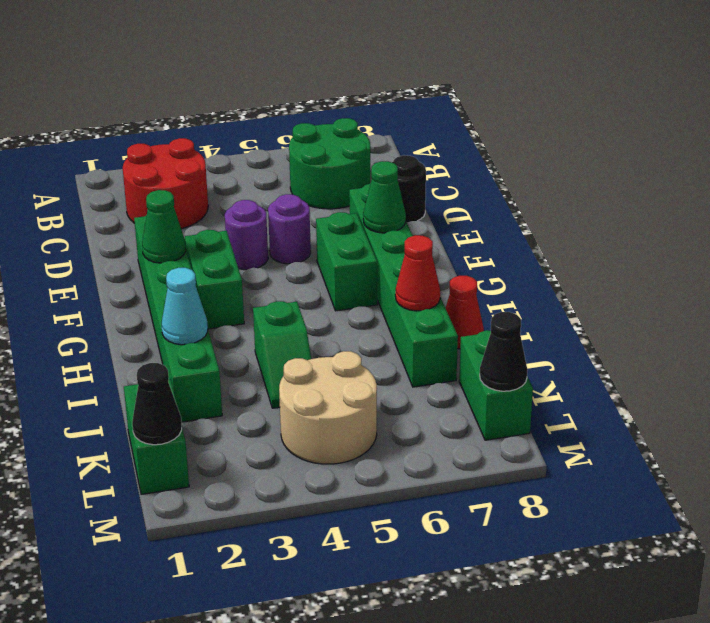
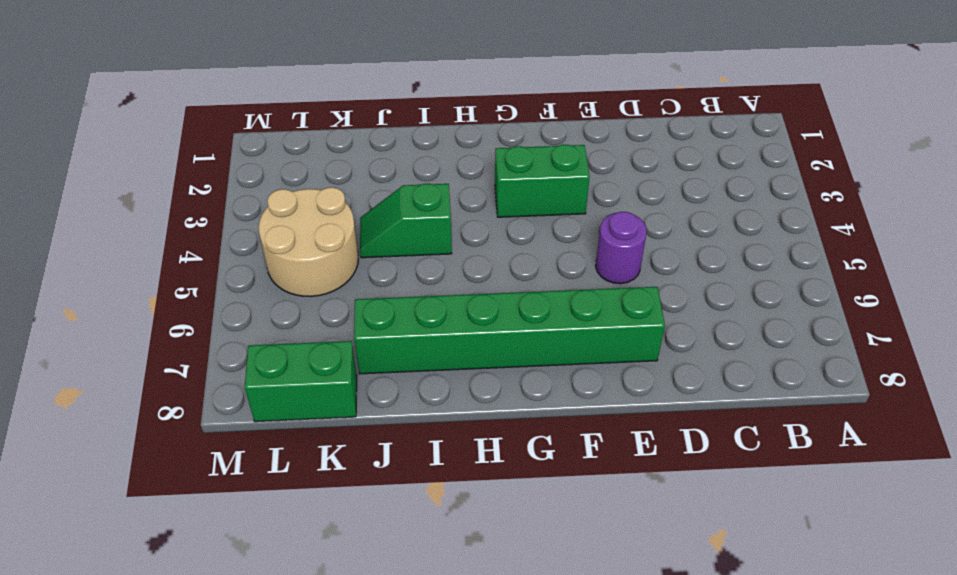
none -> red 2x2 round brick [123,138,208,229]
none -> green 2x2 round brick [289,118,370,209]
none -> black 1x1 round brick [392,155,426,222]

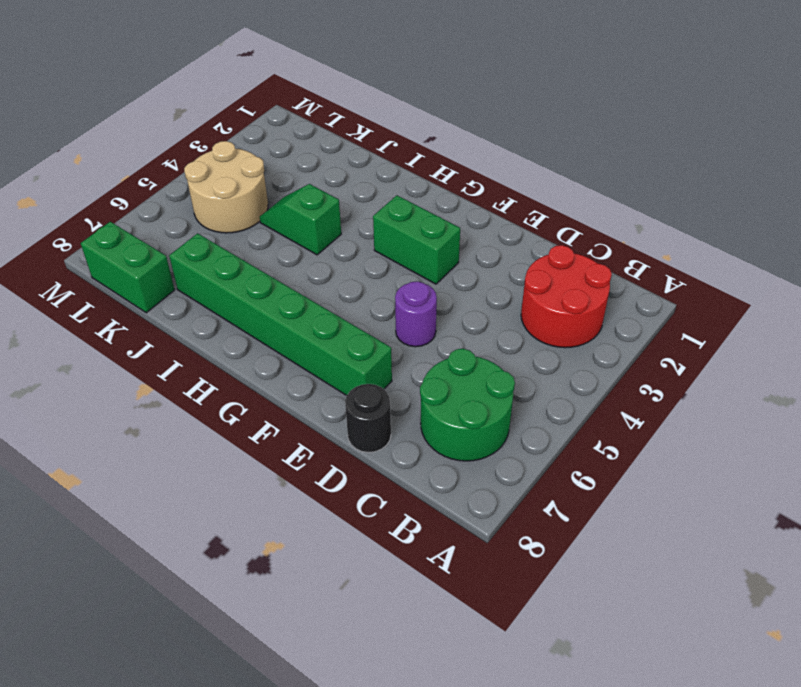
none -> green 1x6 brick [134,215,222,422]
none -> purple 1x1 round brick [225,200,268,270]
none -> green 1x2 brick [316,212,377,311]

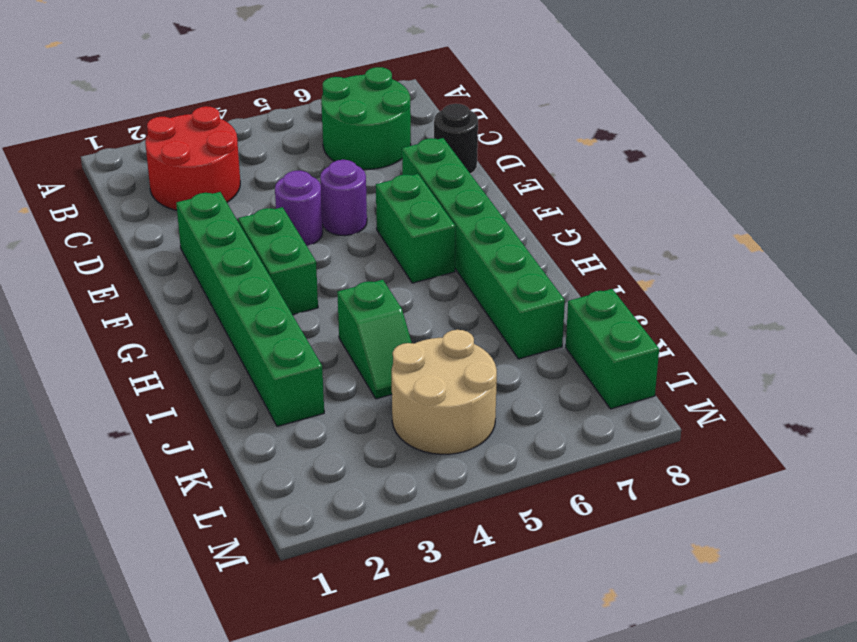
none -> red 1x1 cone [446,276,484,349]
none -> green 1x2 brick [124,380,189,494]
none -> green 1x1 cone [142,190,186,263]

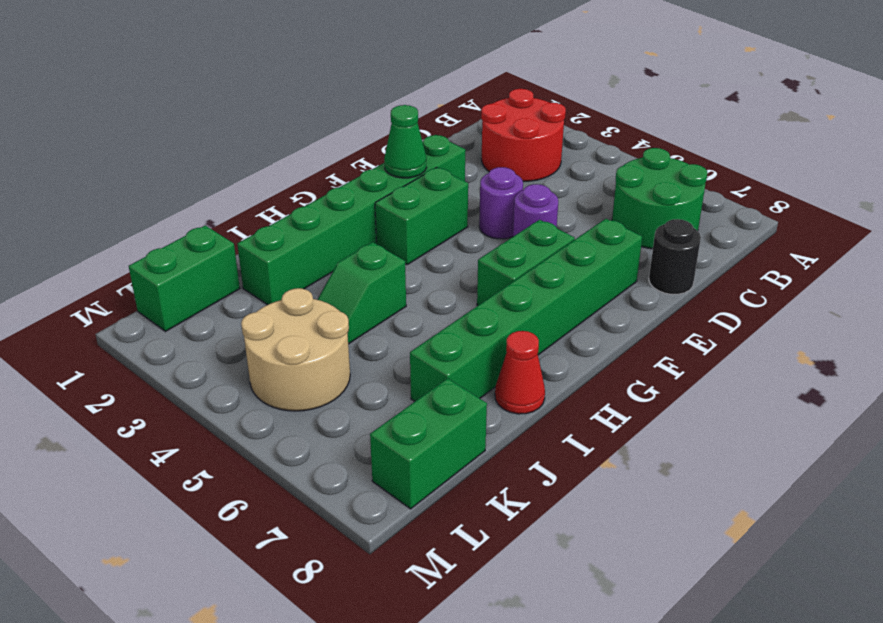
none -> green 1x1 cone [363,161,406,233]
none -> cyan 1x1 cone [162,268,208,345]
none -> red 1x1 cone [395,235,440,311]

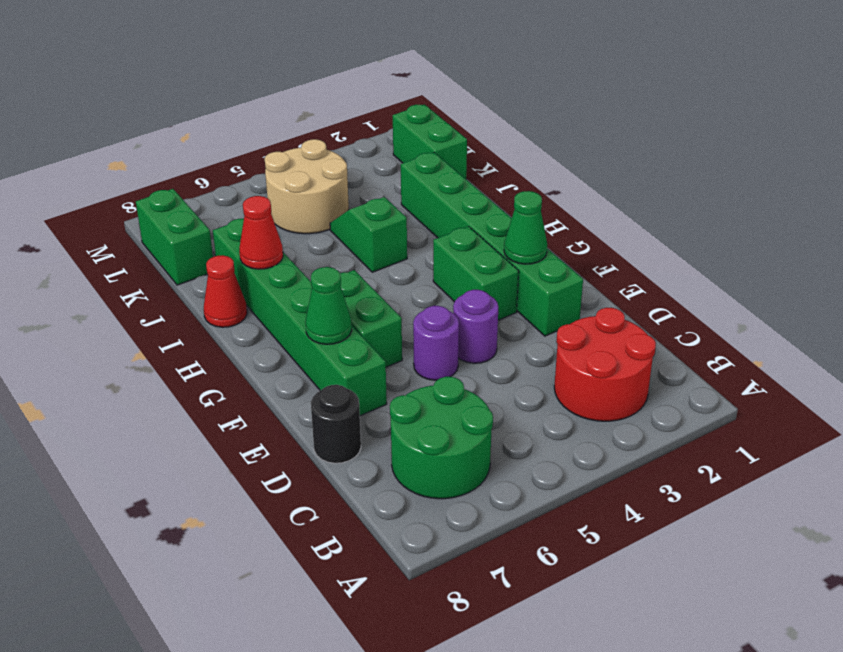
none -> cyan 1x1 cone [162,268,208,345]
none -> black 1x1 cone [132,363,182,445]
none -> black 1x1 cone [480,312,527,391]

